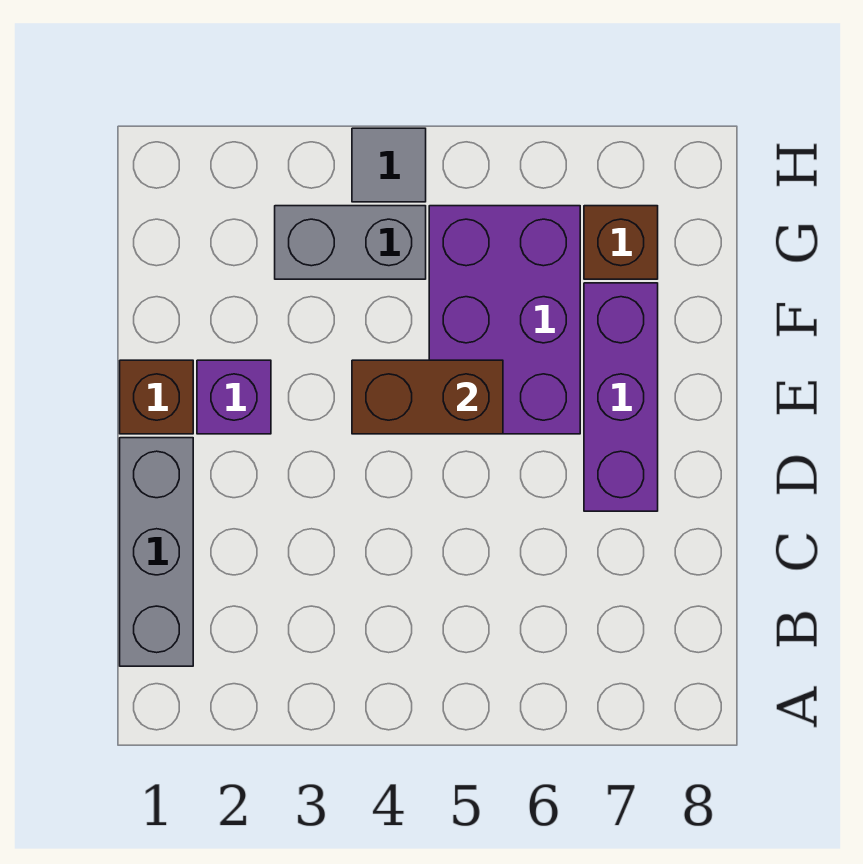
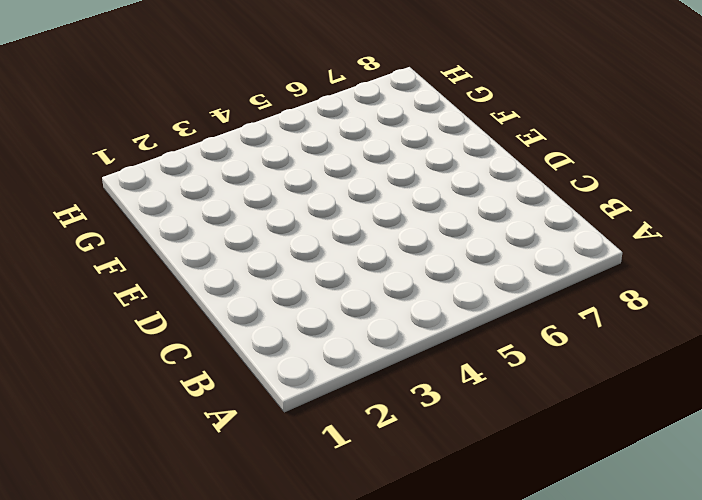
none -> grey 1x3 brick [120,438,193,666]
none -> purple 1x3 brick [584,283,658,511]

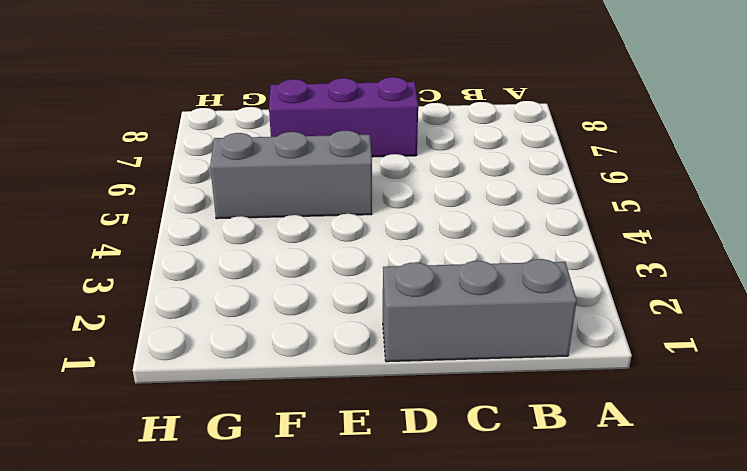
grey 1x3 brick [210,131,372,219] -> purple 2x3 brick [429,206,580,434]
none -> brown 1x1 brick [120,360,193,434]
none -> purple 1x1 brick [197,360,271,434]

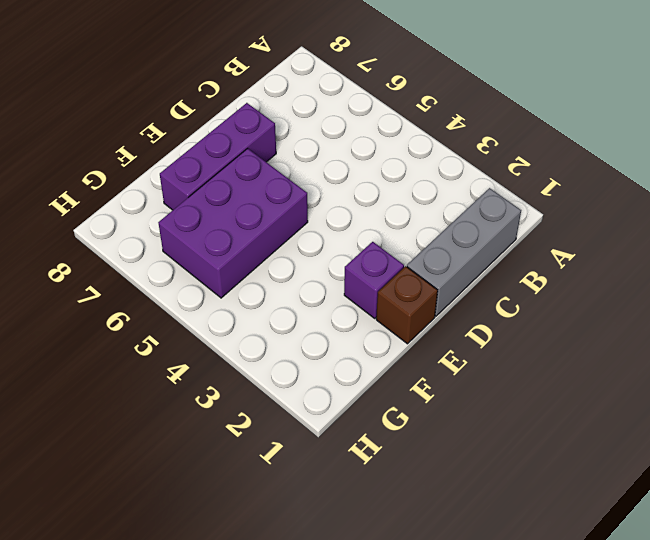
none -> grey 1x2 brick [275,206,426,279]
none -> brown 1x1 brick [584,206,658,279]

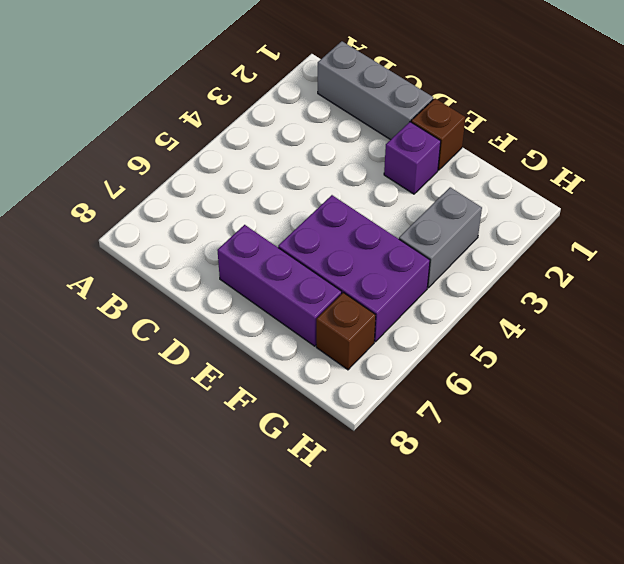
none -> grey 1x1 tile [352,128,426,202]
none -> brown 1x2 brick [352,360,503,434]

